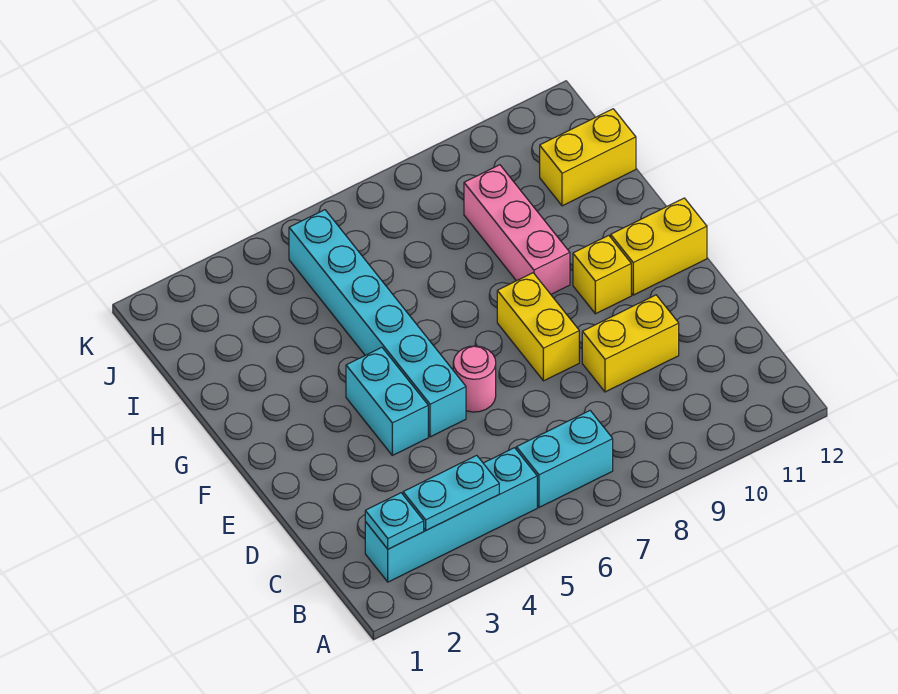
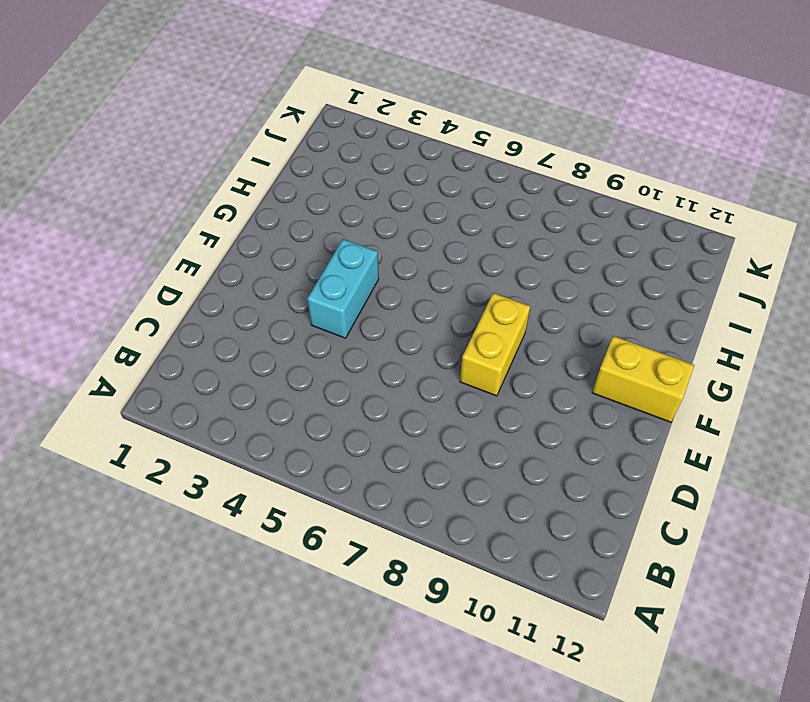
none -> cyan 1x4 brick [365,448,537,582]
none -> cyan 1x2 brick [516,411,613,507]
none -> yellow 1x2 brick [582,295,679,392]

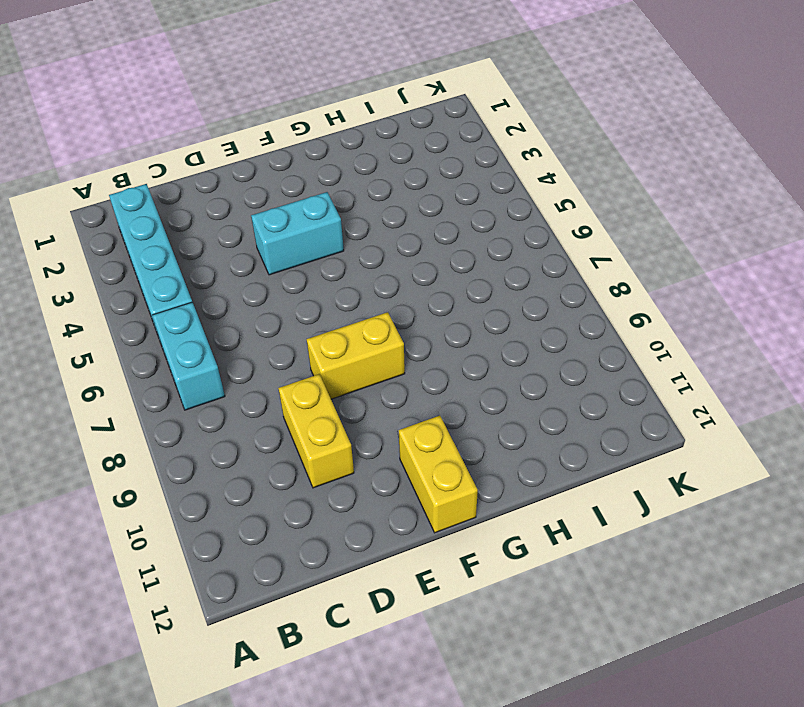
none -> cyan 1x6 brick [289,210,466,437]
none -> pink 1x1 round brick [453,346,496,412]
none -> yellow 1x1 brick [573,235,631,314]

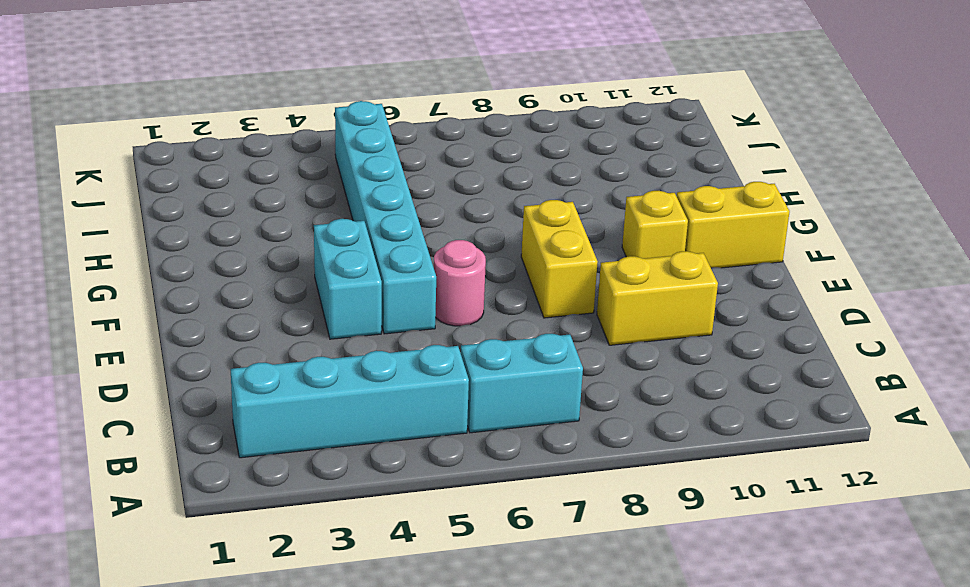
none -> pink 1x3 brick [464,165,570,294]
none -> yellow 1x2 brick [540,109,636,206]
none -> cyan 1x1 plate [365,493,424,549]

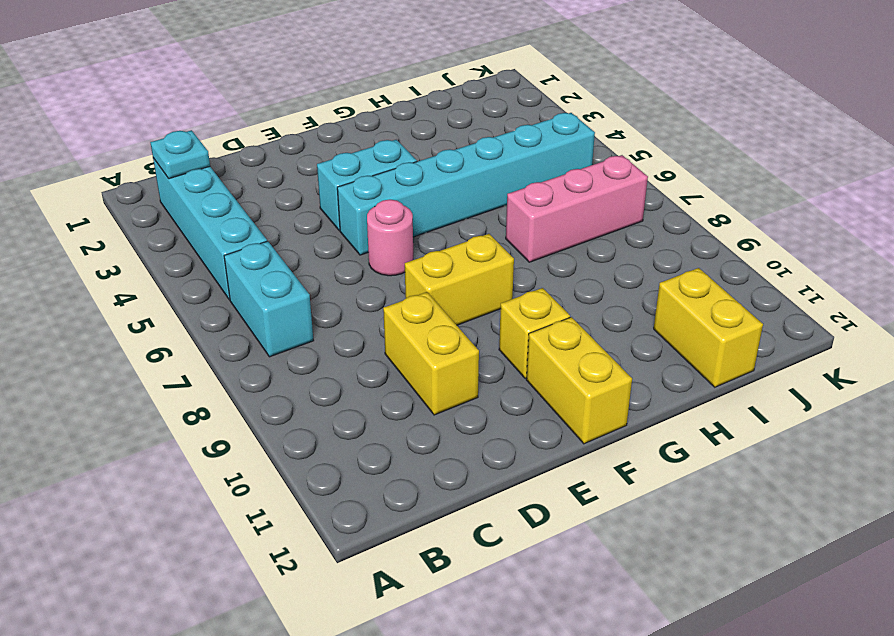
pink 1x3 brick [506,155,648,262] -> pink 1x3 brick moved to [464,165,570,294]
none -> cyan 1x2 plate [403,455,499,530]

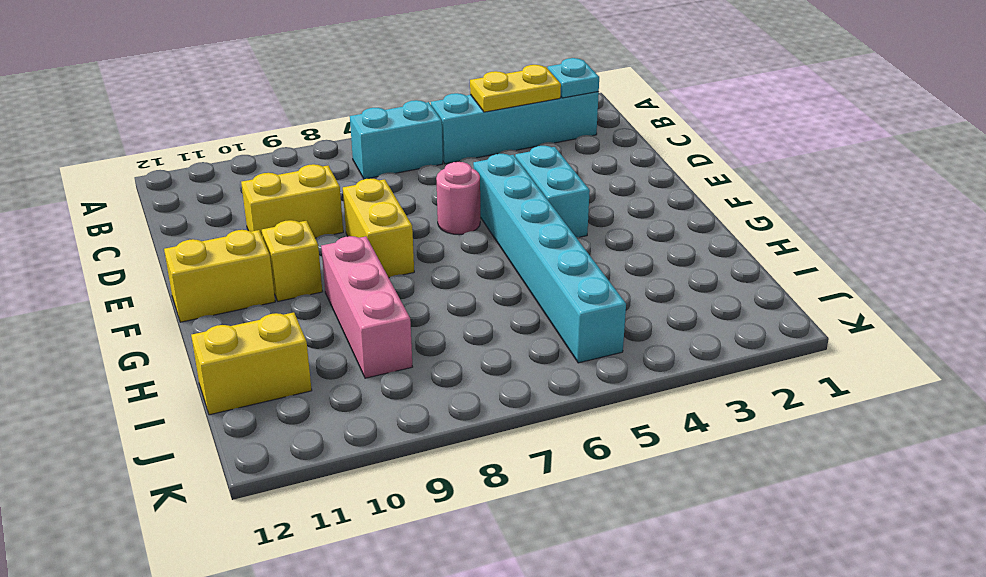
yellow 1x2 plate [470,65,561,112] -> cyan 1x2 plate [403,455,499,530]

